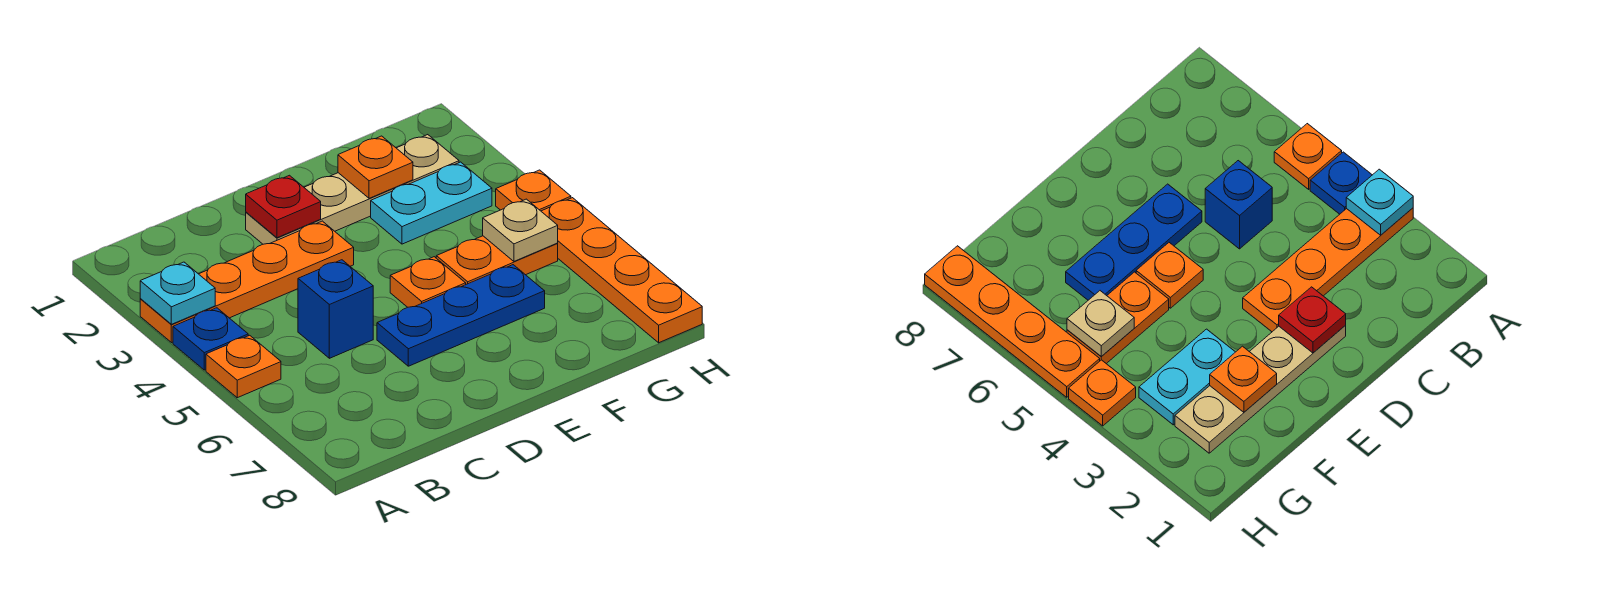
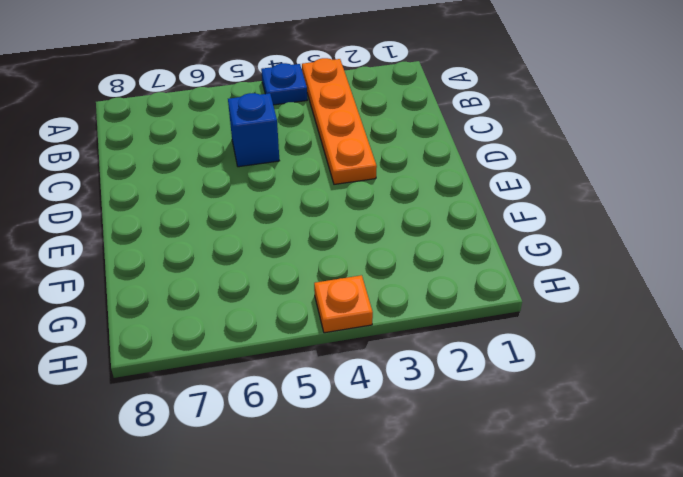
none -> orange 1x1 plate [206,335,281,398]
none -> tan 1x4 plate [246,135,459,244]
none -> blue 1x3 plate [377,265,545,366]

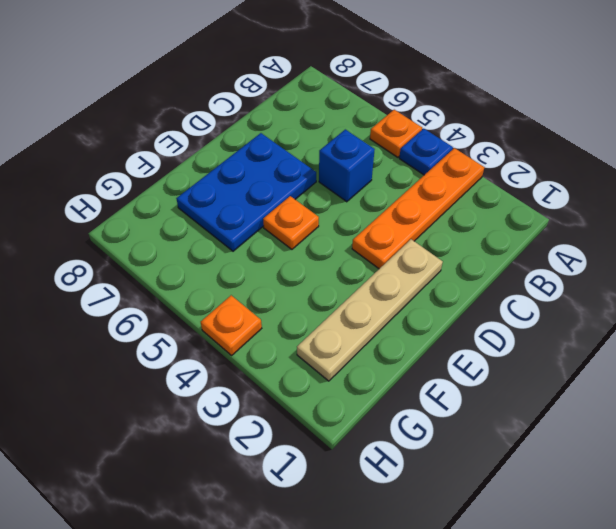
blue 2x3 plate [176,133,316,251] -> blue 1x3 plate [377,265,545,366]
none -> cyan 1x2 plate [371,162,492,244]
none -> orange 1x2 plate [436,236,558,284]
none -> orange 1x4 plate [541,198,702,343]

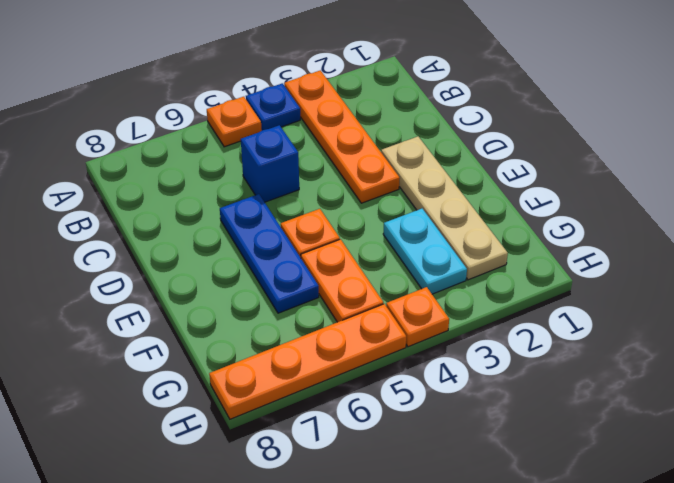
none -> cyan 1x1 plate [140,262,215,324]
none -> red 1x1 plate [246,175,321,238]
none -> orange 1x1 plate [338,136,413,198]

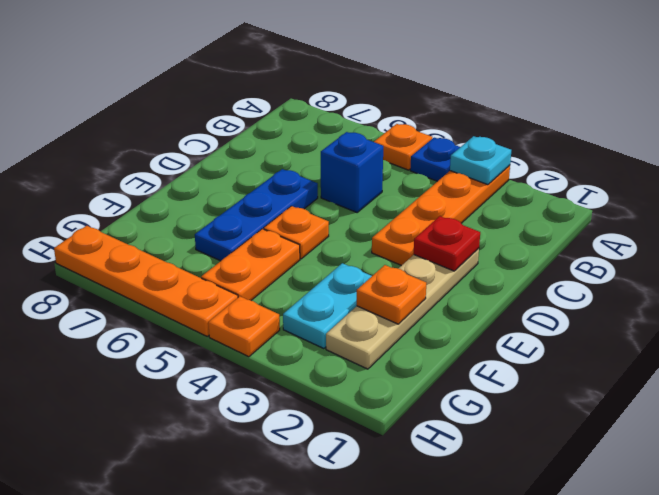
none -> tan 1x1 plate [483,199,558,261]

